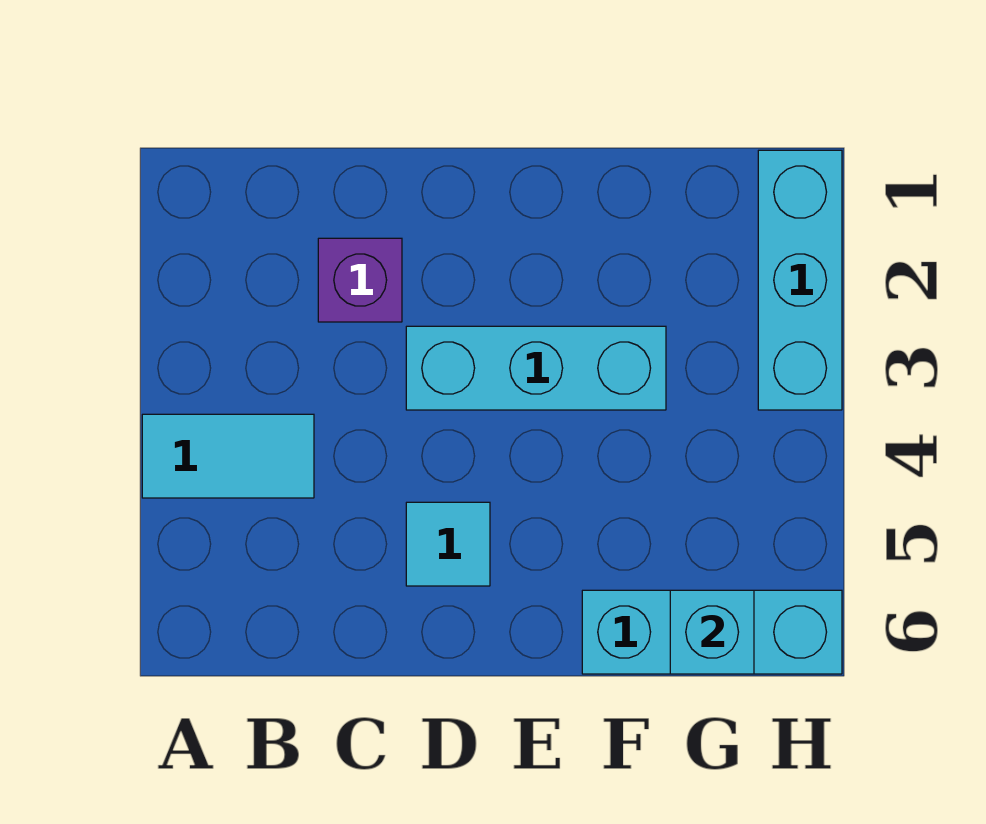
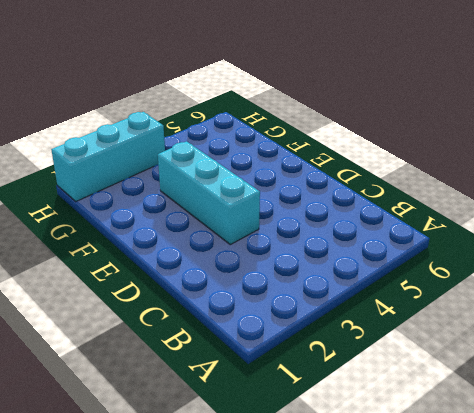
none -> cyan 1x2 tile [142,414,314,498]
none -> purple 1x1 brick [318,238,402,322]

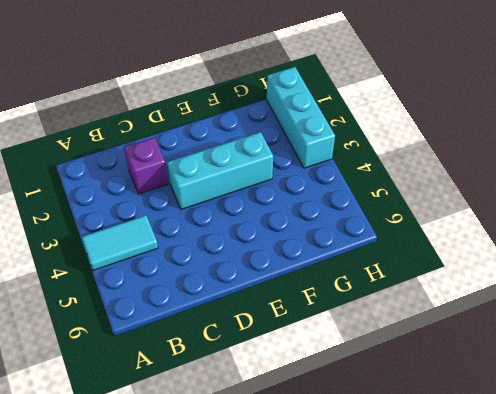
none -> cyan 1x1 tile [406,502,490,586]
none -> cyan 1x3 brick [582,590,842,674]

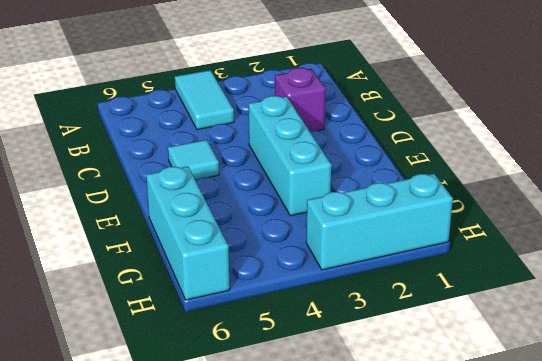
none -> cyan 1x1 brick [670,590,754,674]

